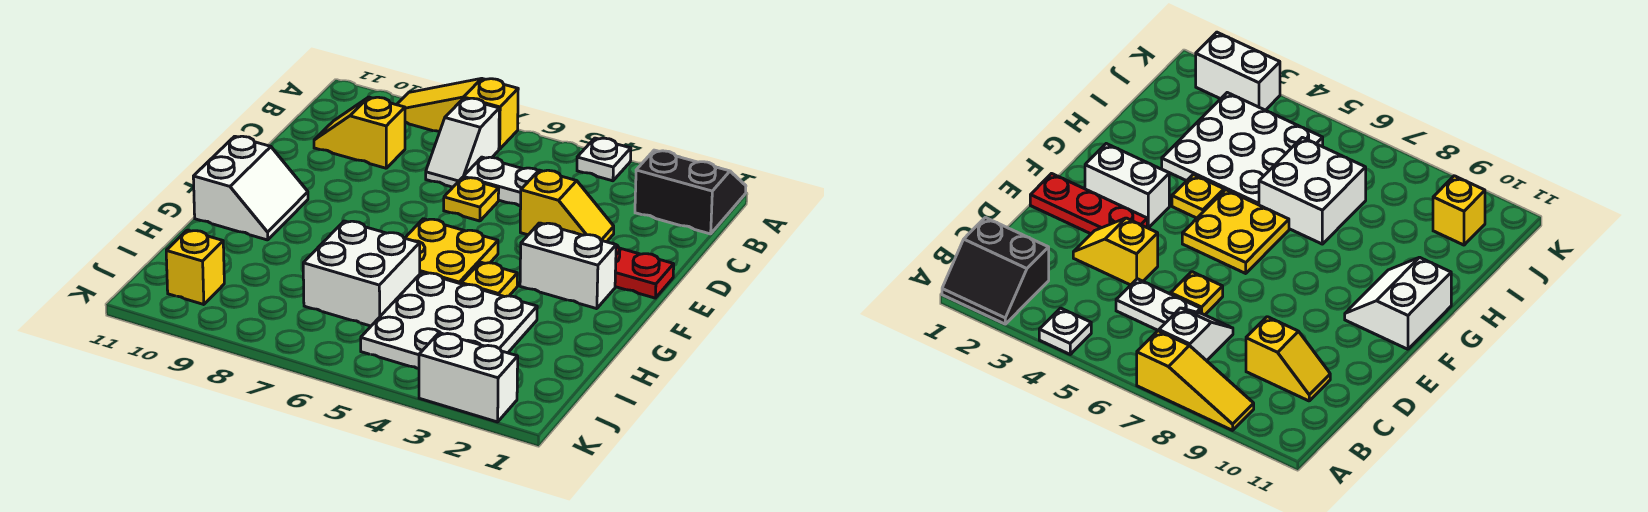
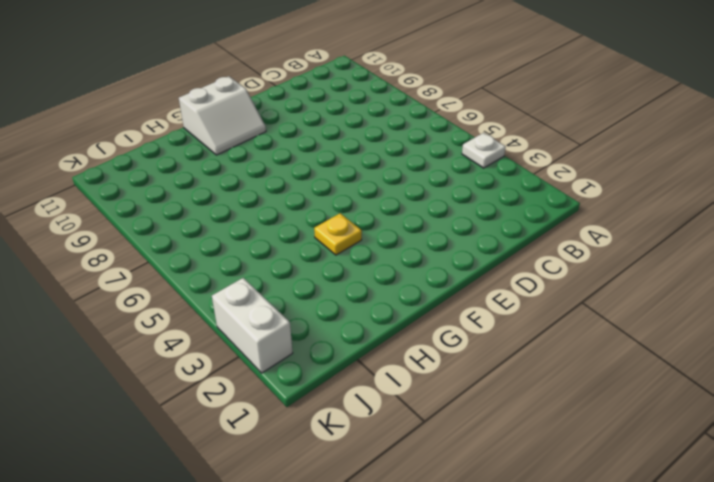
none -> black 2x2 slope [635,150,746,234]
none -> yellow 1x3 slope [397,79,518,149]
none -> white 1x2 slope [426,98,499,187]

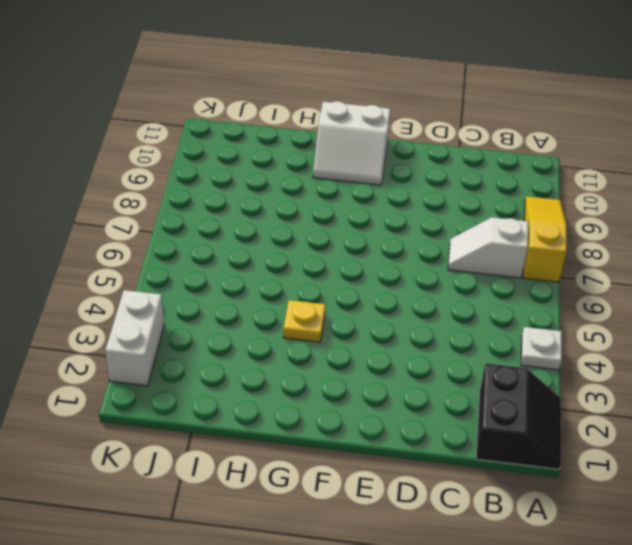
none -> white 1x2 plate [463,157,538,206]
none -> yellow 1x2 slope [314,97,405,168]
none -> yellow 1x2 slope [520,170,614,242]

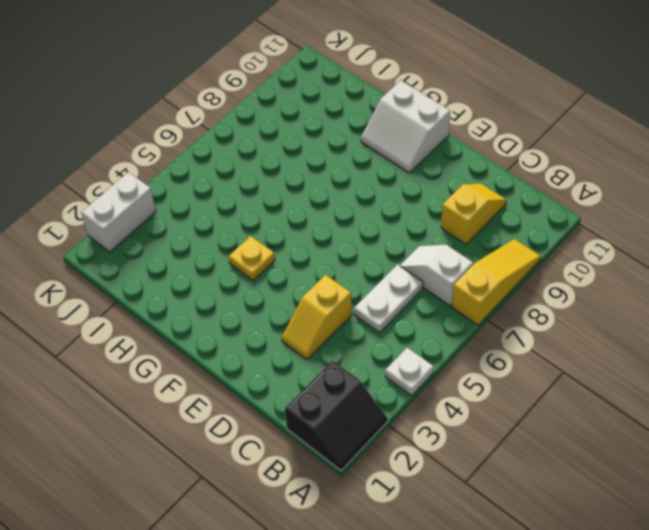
none -> yellow 1x1 plate [444,177,499,221]
none -> red 1x3 plate [573,232,674,298]
none -> white 1x2 brick [520,223,616,309]

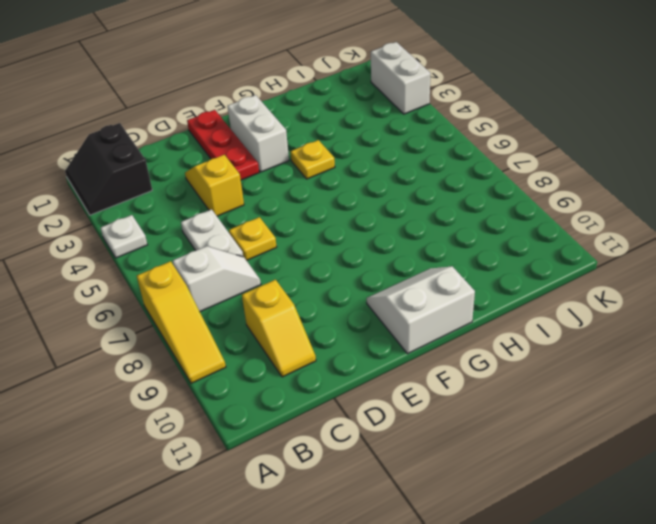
none -> yellow 2x2 plate [405,219,498,284]
none -> white 3x3 plate [361,272,537,369]
none -> white 2x2 brick [303,221,420,326]

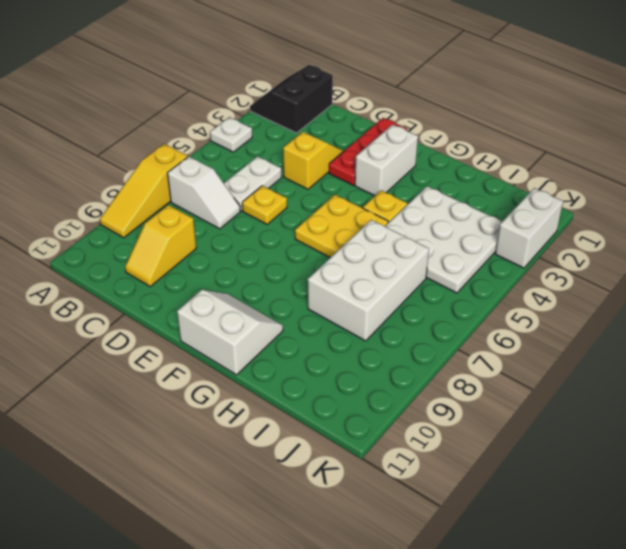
white 2x3 brick [308,220,429,341] -> white 2x2 brick [303,221,420,326]
none -> yellow 1x1 brick [166,230,224,305]

